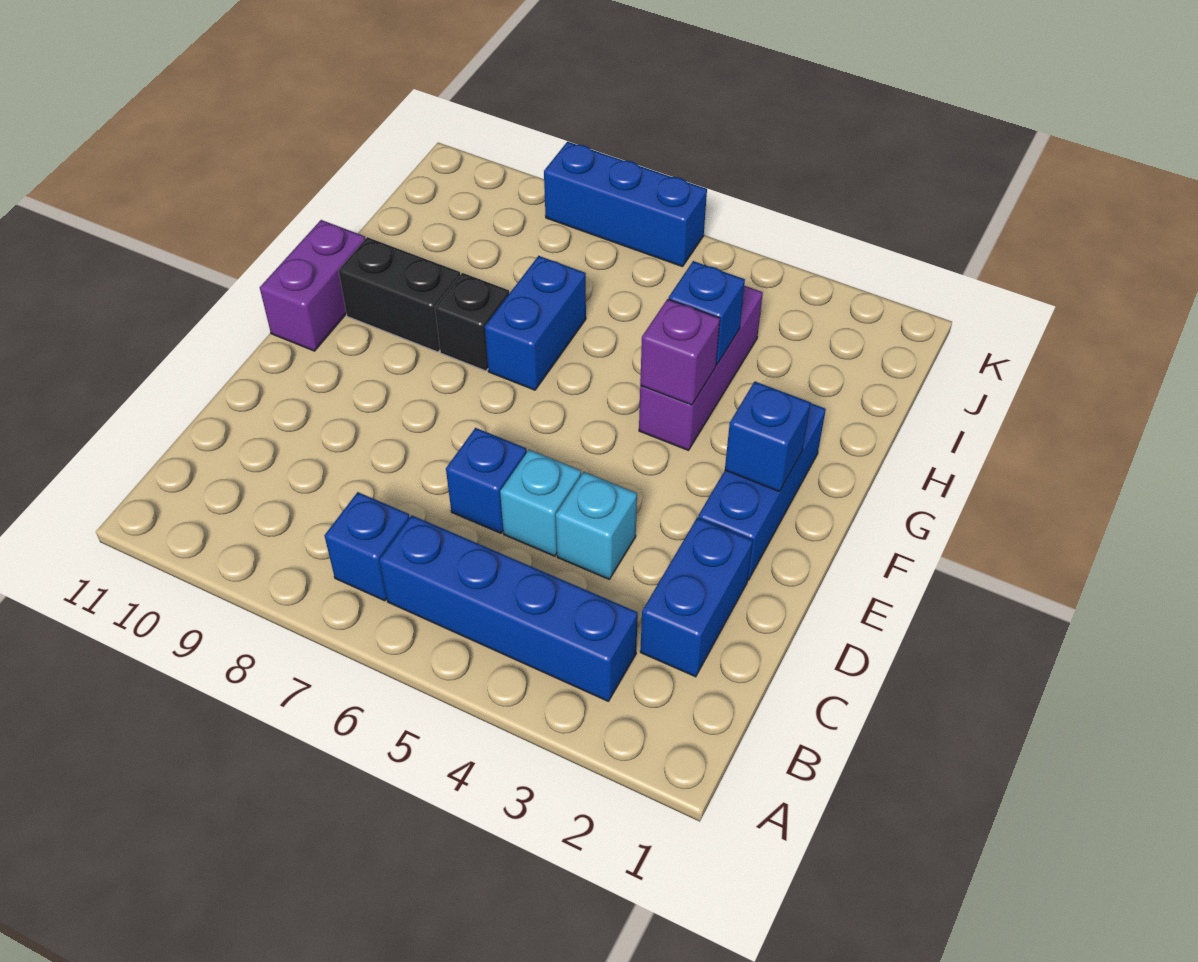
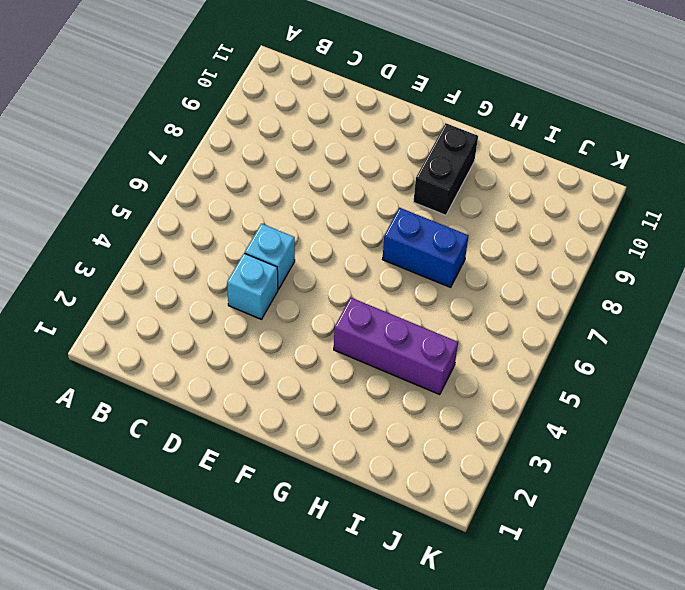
none -> blue 1x4 brick [379,515,638,701]
none -> blue 1x1 brick [325,492,410,601]
none -> blue 1x2 brick [640,518,753,677]

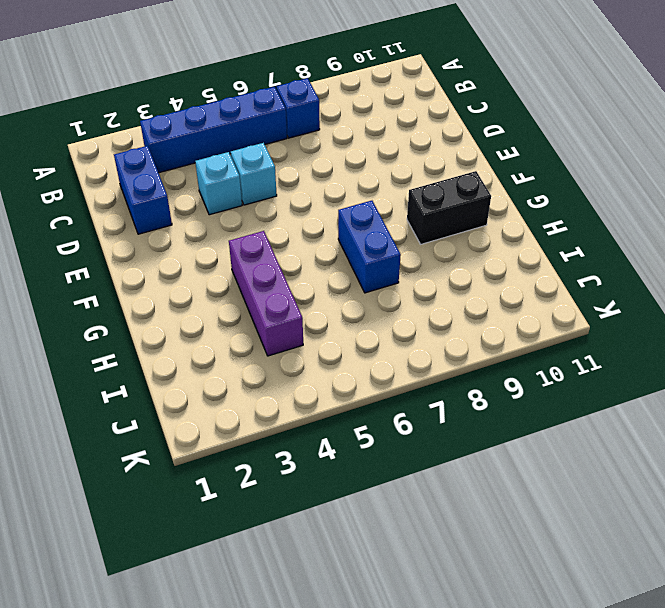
none -> blue 1x1 brick [446,428,527,533]
none -> blue 1x3 brick [698,403,826,581]
none -> purple 1x2 brick [260,220,365,351]

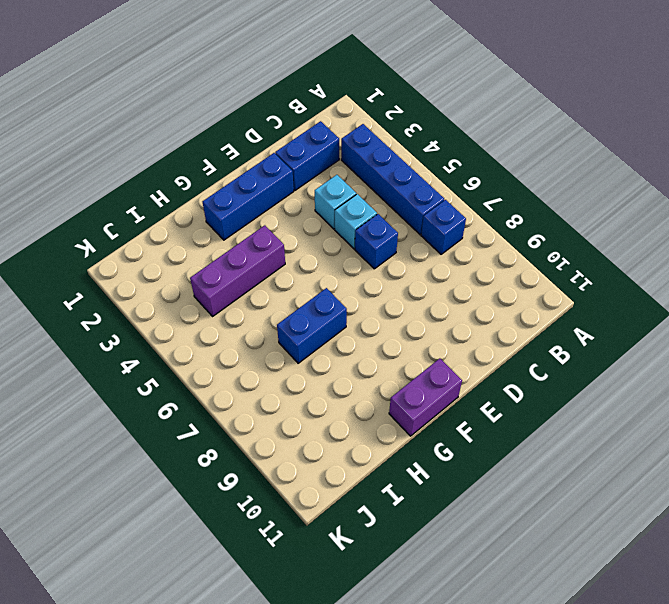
none -> black 1x1 brick [435,273,509,371]
none -> black 1x2 brick [338,237,460,352]
none -> blue 1x3 brick [544,142,707,267]

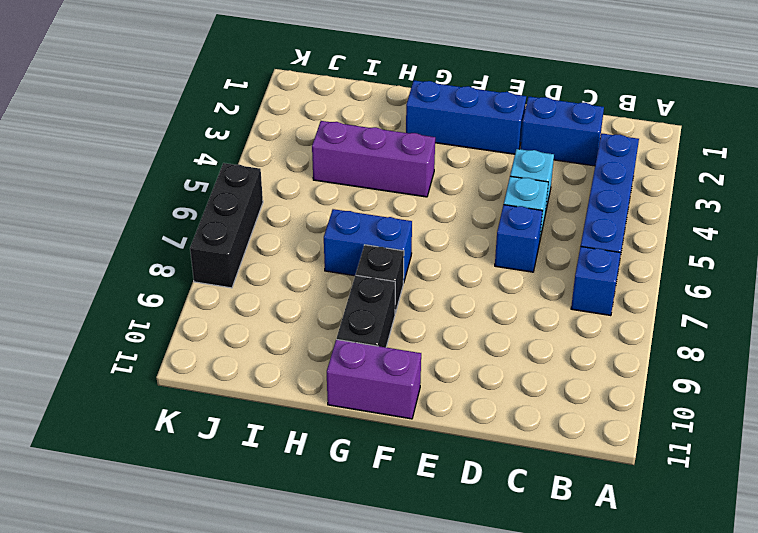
black 1x3 brick [190,163,263,288] -> blue 1x3 brick [544,142,707,267]
none -> blue 1x1 brick [725,382,811,492]
none -> purple 1x1 brick [640,299,720,405]
none -> blue 1x1 brick [669,261,745,365]

